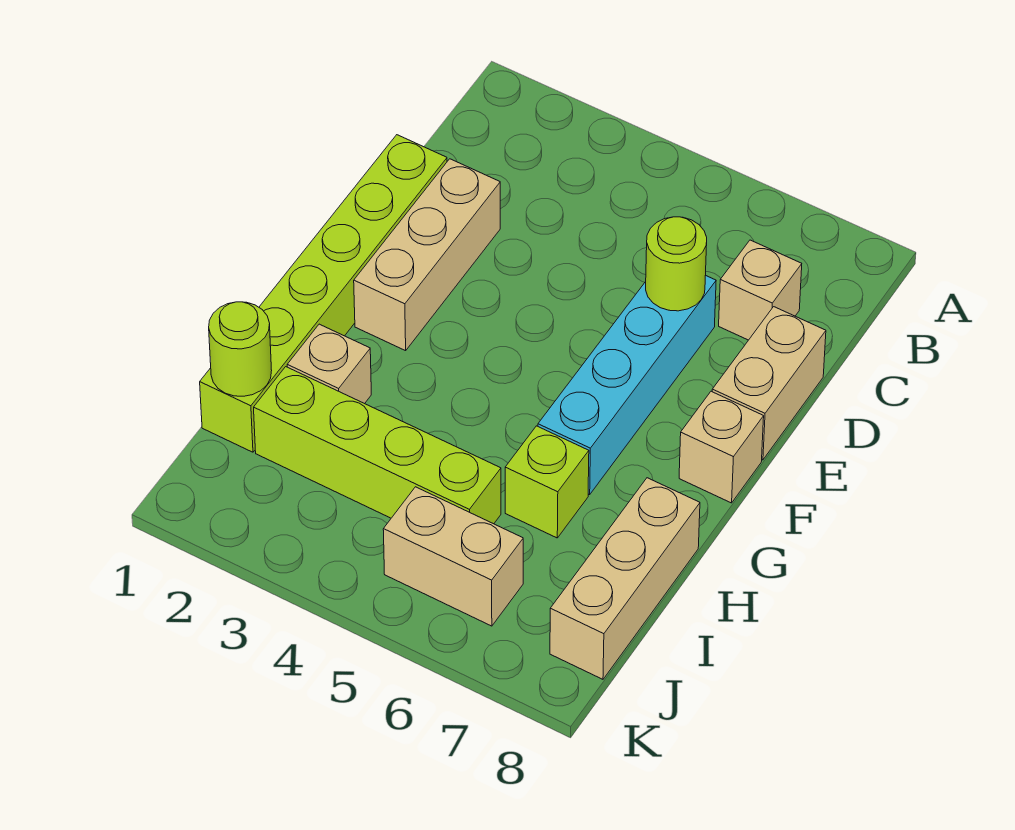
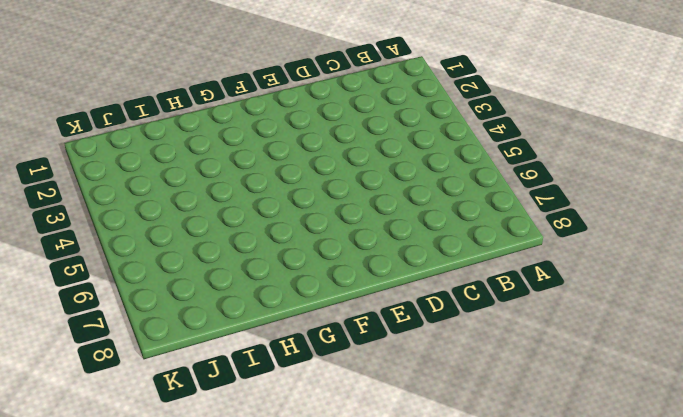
none -> tan 1x1 brick [719,240,802,340]
none -> lime 1x6 brick [200,135,447,452]
none -> tan 1x3 brick [354,159,500,351]

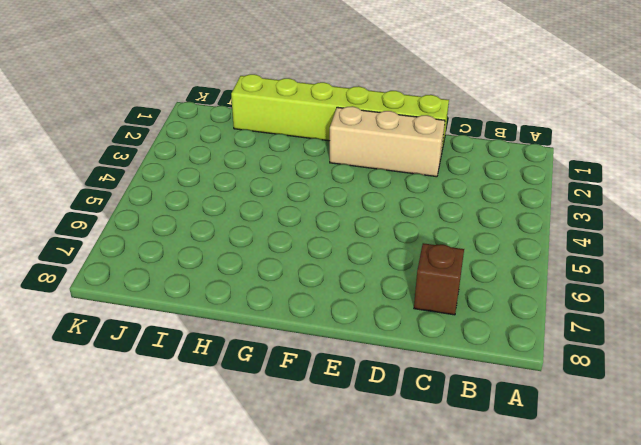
brown 1x1 brick [414,243,464,315] -> tan 1x1 brick [719,240,802,340]
none -> cyan 1x4 brick [538,275,716,495]
none -> tan 1x2 brick [712,307,826,460]
none -> tan 1x1 brick [679,391,764,503]

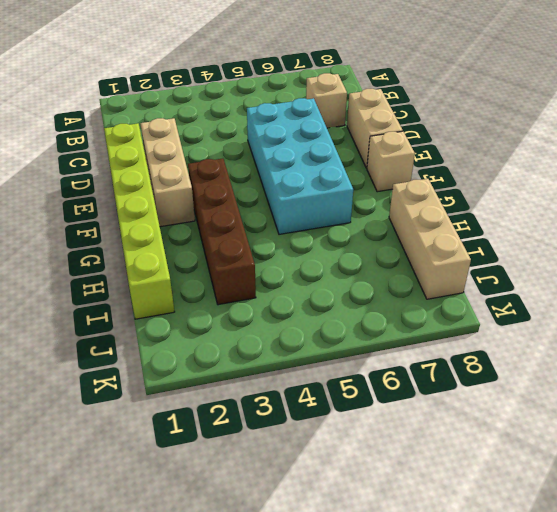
cyan 2x4 brick [247,98,353,234] -> cyan 1x4 brick [538,275,716,495]
brown 1x4 brick [188,159,256,305] -> lime 1x4 brick [254,367,501,524]
none -> tan 1x1 brick [287,324,371,404]
none -> lime 1x1 brick [505,426,589,538]
none -> tan 1x2 brick [383,487,523,626]

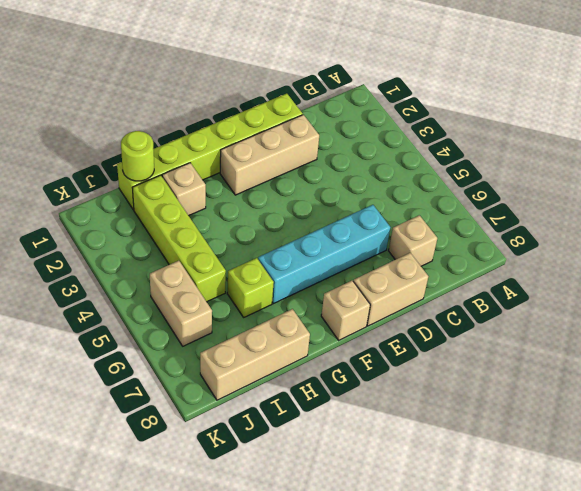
none -> lime 1x1 round brick [646,217,707,311]

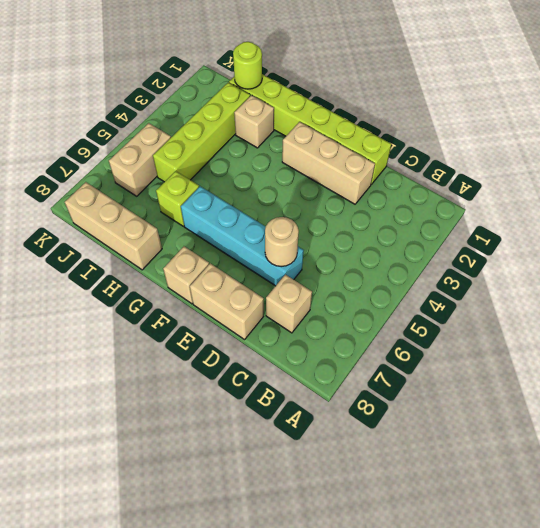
tan 1x1 round brick [265,217,299,267] -> lime 1x1 round brick [646,217,707,311]

